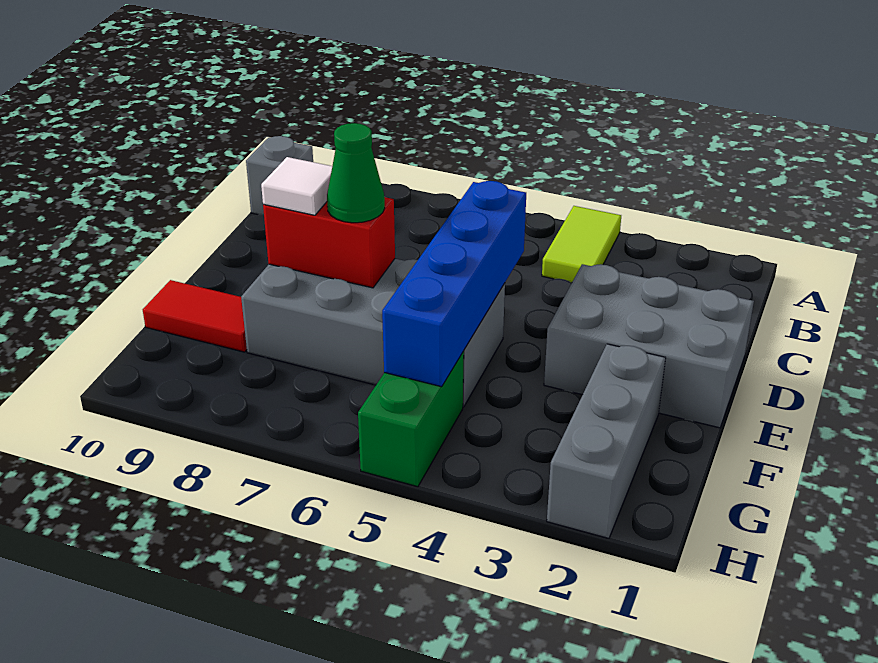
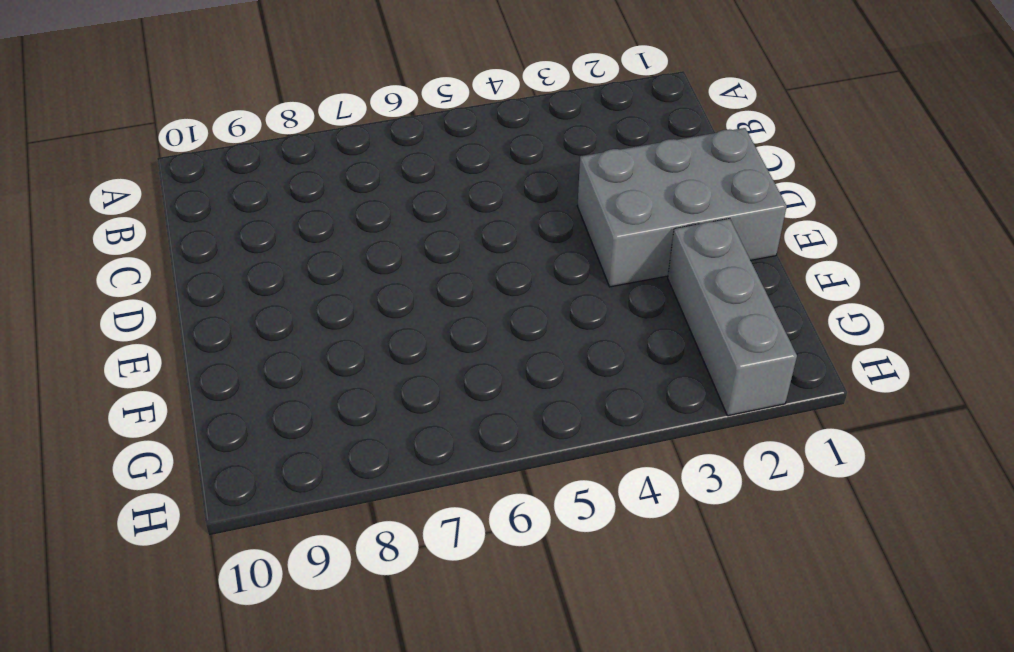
none -> lime 1x2 tile [542,206,621,283]
none -> grey 1x1 brick [246,136,313,215]

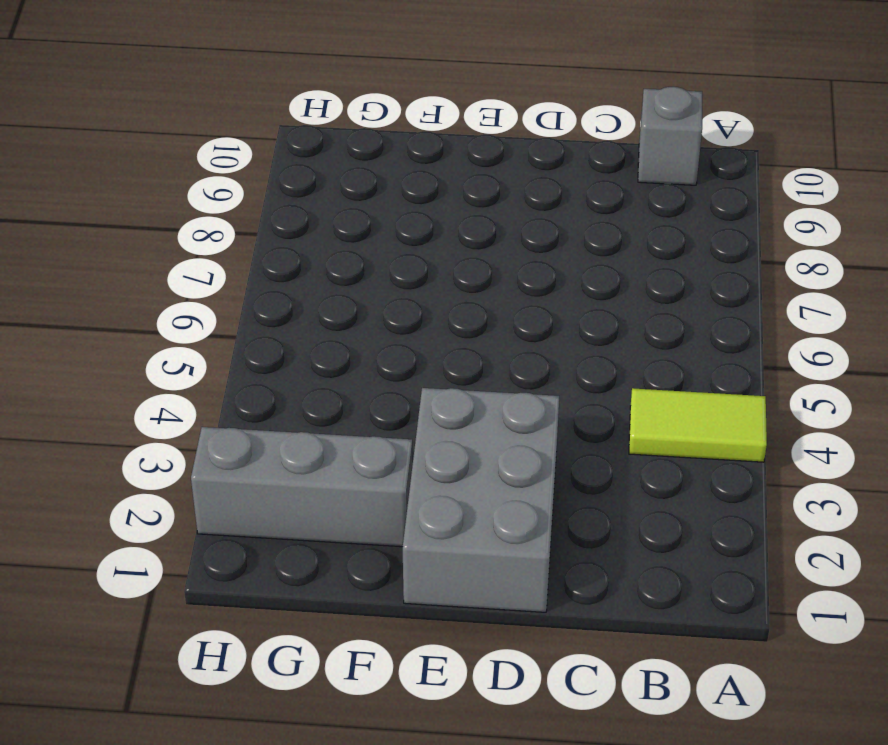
none -> grey 2x4 brick [241,259,505,407]
none -> red 1x2 tile [143,280,247,352]

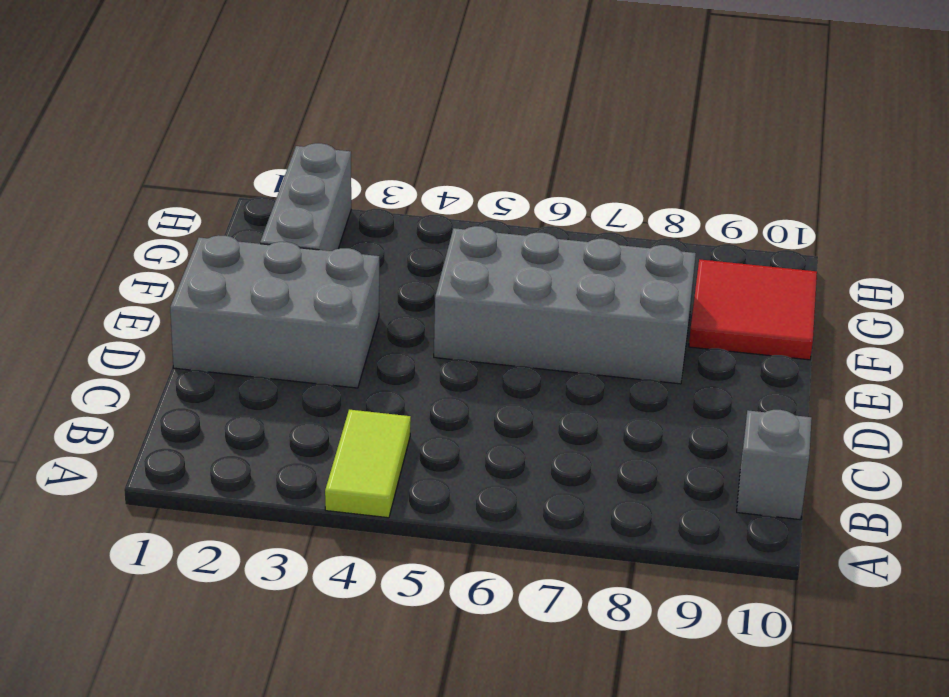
red 2x2 tile [689,259,817,360] -> red 1x2 tile [143,280,247,352]
none -> green 1x2 brick [358,352,464,487]
none -> blue 1x4 brick [382,181,526,387]

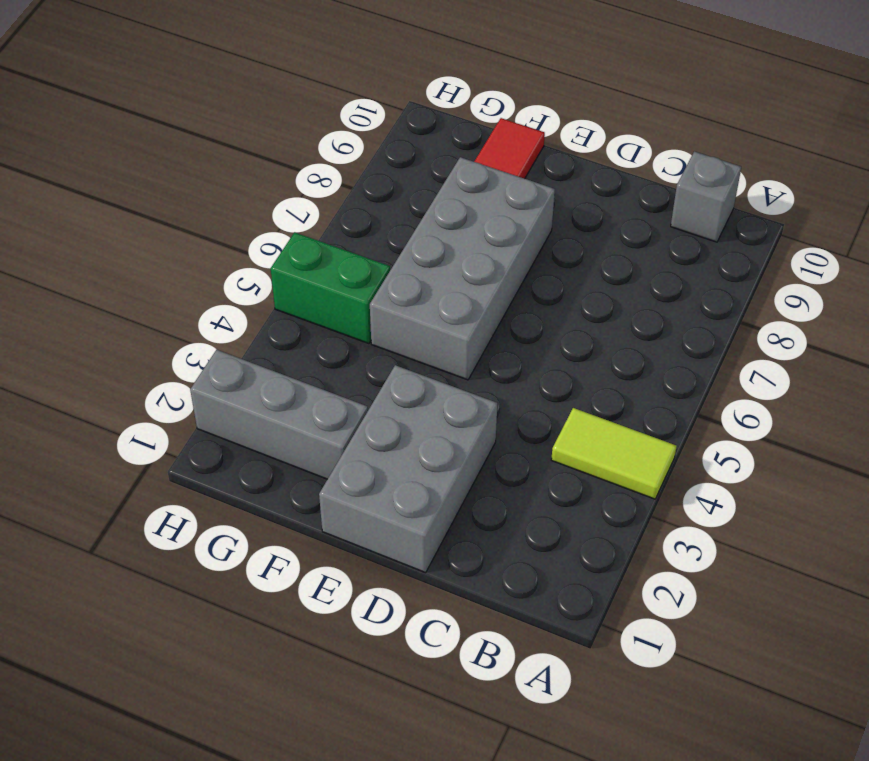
none -> blue 1x4 brick [382,181,526,387]
none -> red 1x2 brick [263,197,395,288]

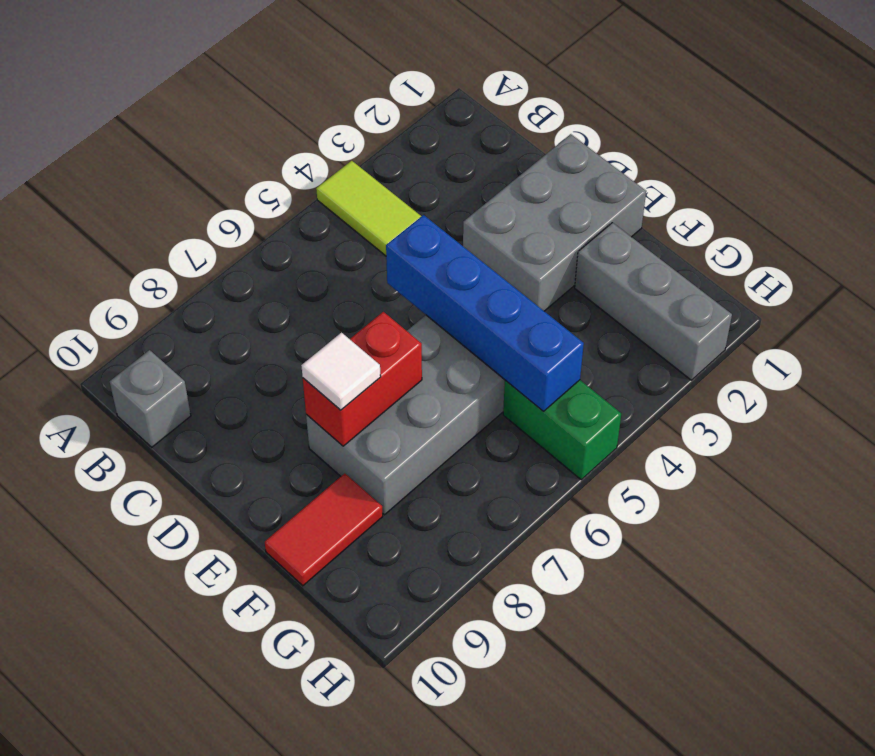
none -> green 1x1 cone [327,123,385,223]

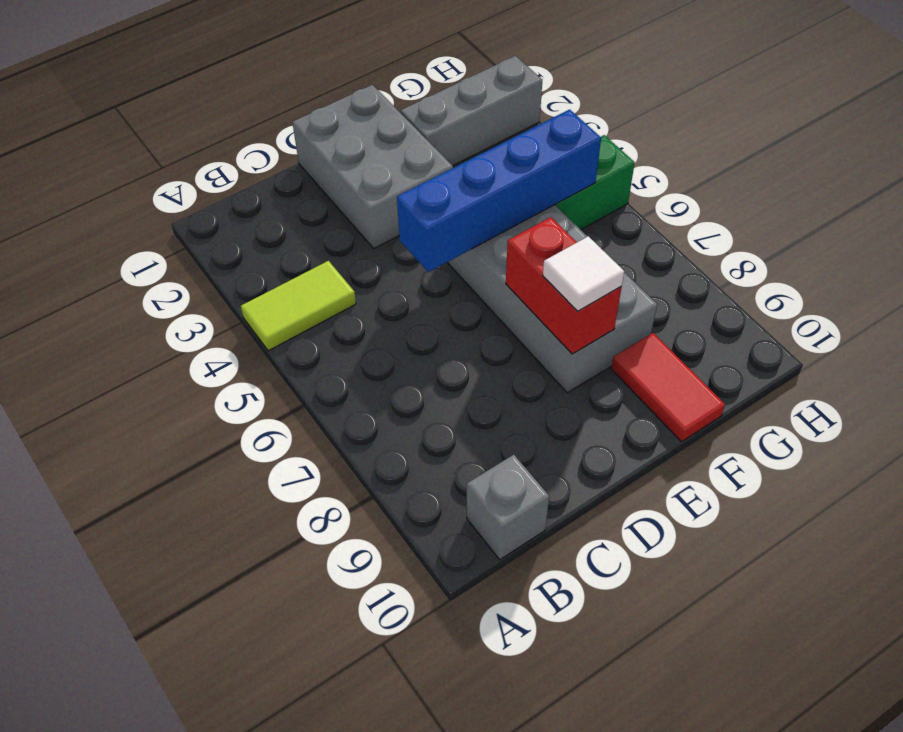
none -> green 1x1 cone [327,123,385,223]

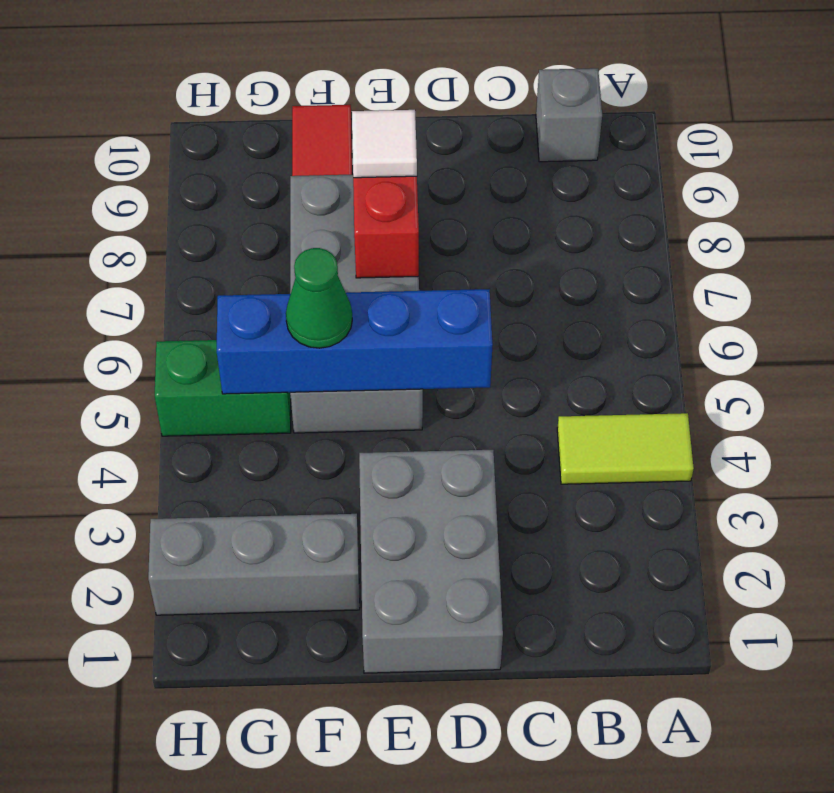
green 1x1 cone [286,248,352,348] -> green 1x1 cone moved to [327,123,385,223]

